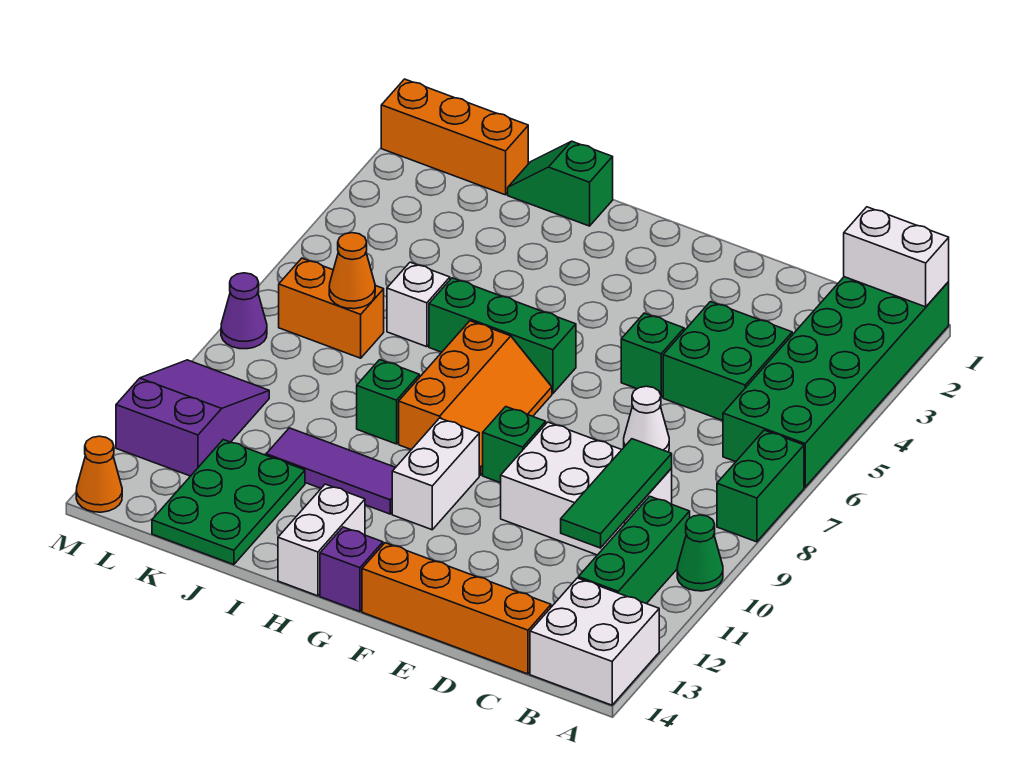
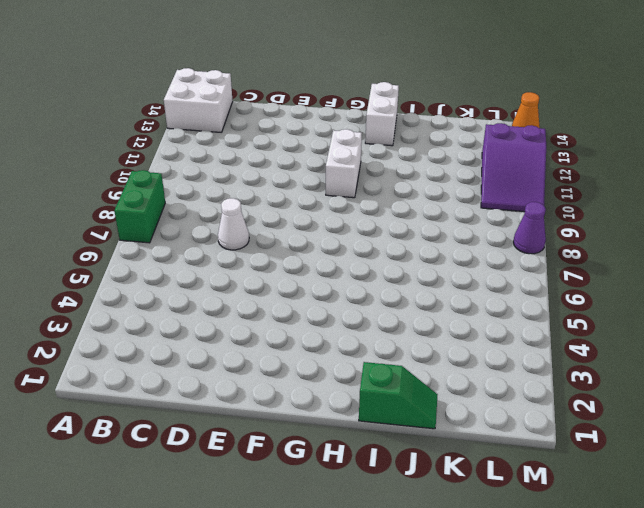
none -> green 2x6 brick [723,277,949,487]
none -> green 1x1 cone [677,515,723,591]
none -> green 1x3 brick [578,496,690,604]

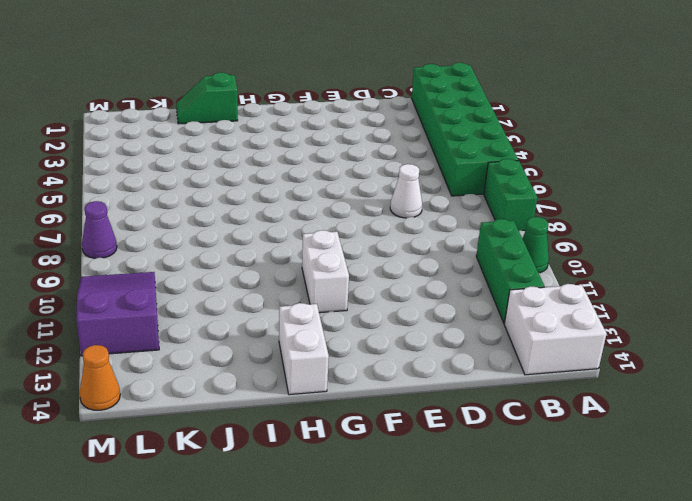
none -> green 2x2 brick [663,302,792,421]
none -> white 2x3 brick [501,422,672,555]
none -> orange 1x4 brick [362,543,551,674]

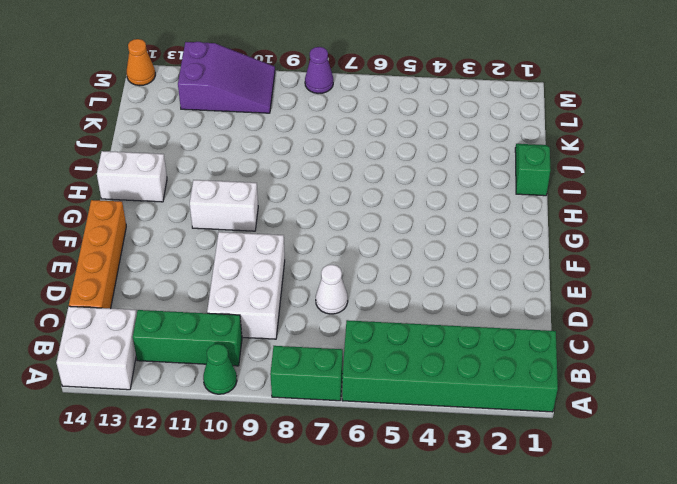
none -> green 2x2 brick [663,302,792,421]
none -> green 1x1 brick [621,313,684,397]
none -> green 1x1 brick [483,407,546,483]

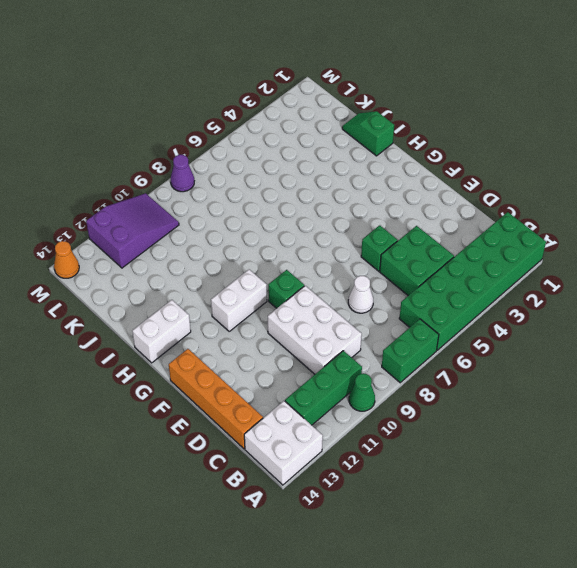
none -> green 1x3 brick [429,278,576,394]
none -> orange 2x3 slope [399,321,552,475]
none -> purple 1x1 brick [320,527,383,611]

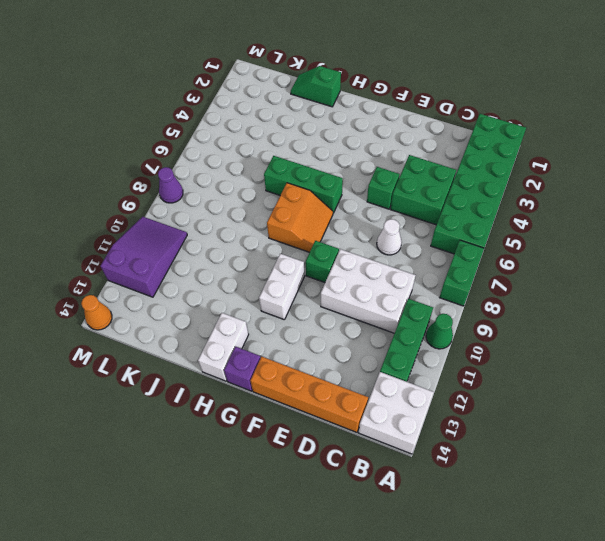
orange 2x2 slope [267,183,333,252] -> orange 2x3 slope [399,321,552,475]
none -> purple 1x3 tile [266,428,396,514]
none -> green 1x1 brick [357,360,420,444]
none -> white 1x1 brick [387,262,450,347]

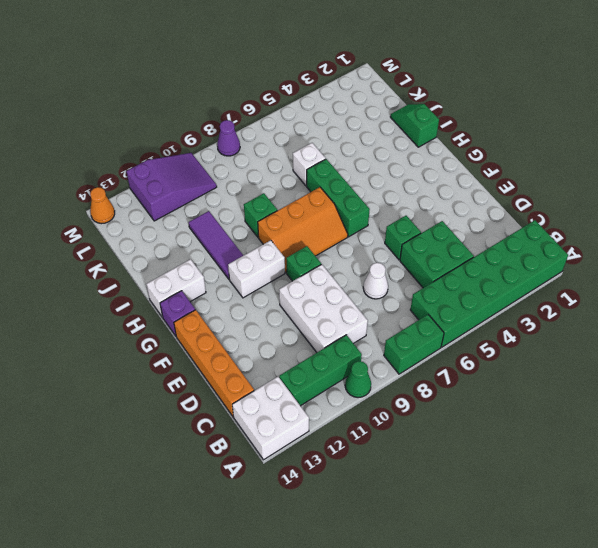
none -> green 2x3 plate [152,440,305,565]
none -> orange 1x3 brick [381,79,528,195]
none -> orange 1x2 brick [279,258,384,358]

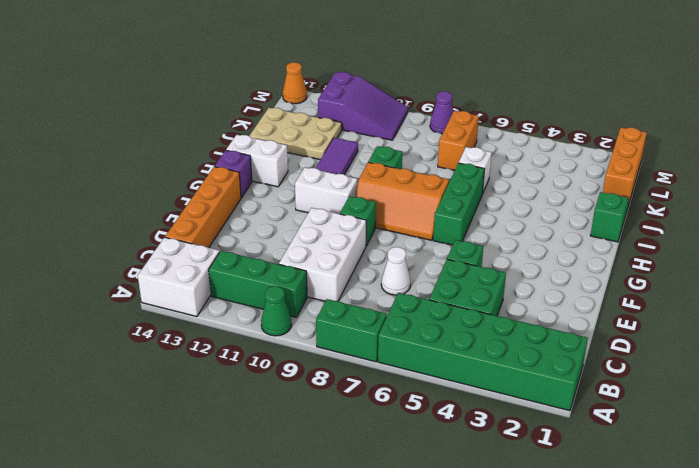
tan 2x3 plate [249,108,342,160] -> green 2x3 plate [152,440,305,565]
none -> white 1x2 brick [844,207,949,307]
none -> green 1x3 tile [561,439,672,548]
none -> orange 1x1 cone [329,233,375,309]

